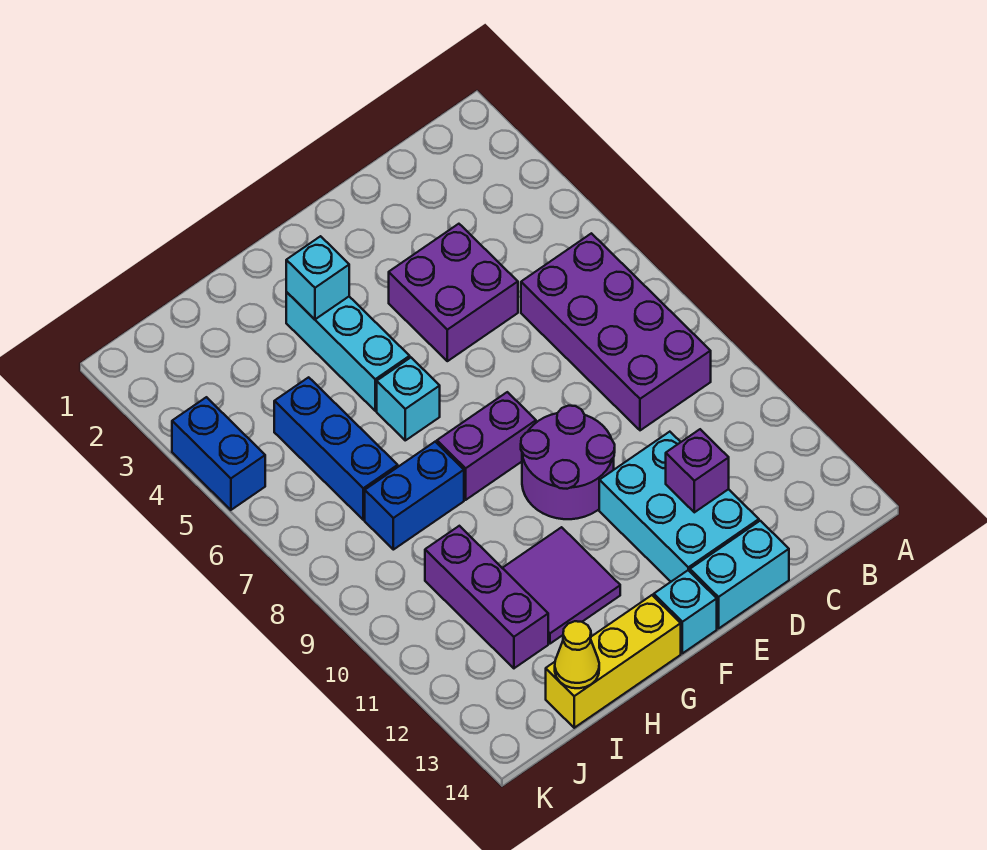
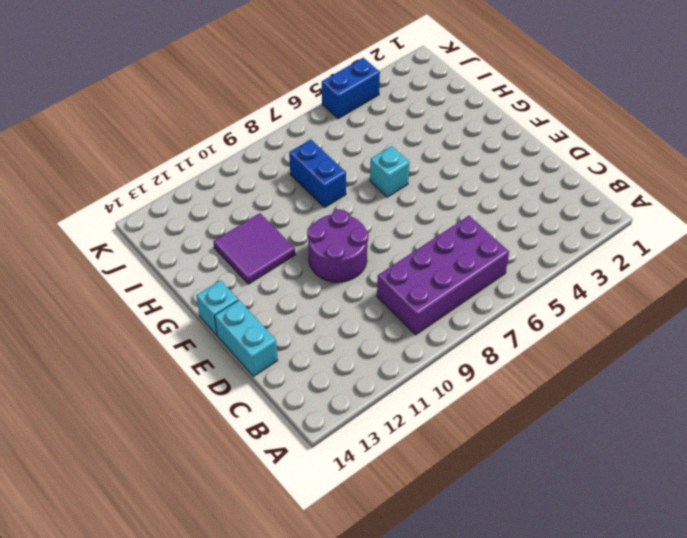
none -> purple 2x2 brick [389,224,518,361]
none -> cyan 2x3 brick [599,432,759,582]
none -> purple 1x2 brick [437,392,536,500]

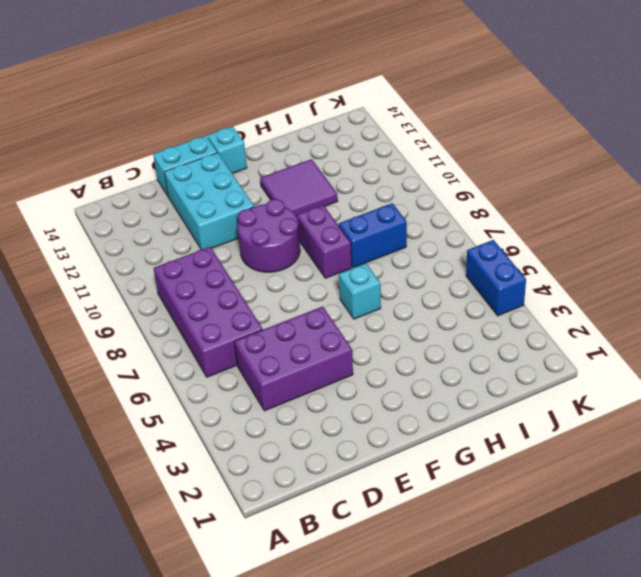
purple 2x3 brick [234,306,353,411] -> purple 2x2 brick [389,224,518,361]
purple 1x2 brick [297,205,352,278] -> purple 1x2 brick turned to [437,392,536,500]
none -> cyan 1x3 brick [286,292,410,411]
none -> yellow 1x3 brick [546,595,681,728]
none -> blue 1x3 brick [274,377,398,520]

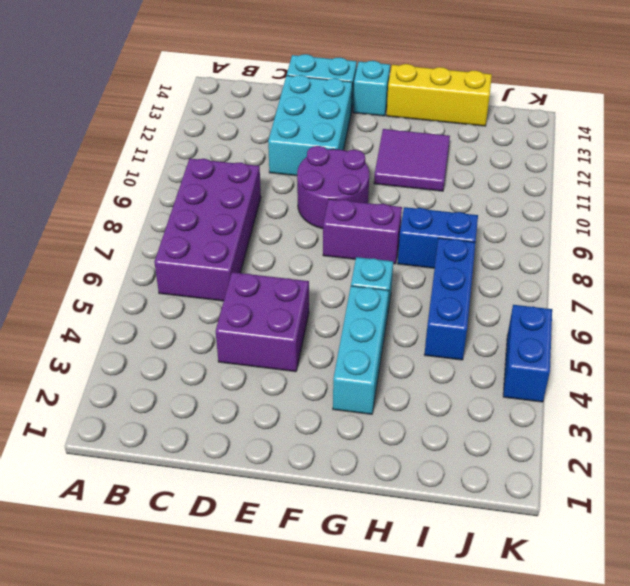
none -> purple 1x3 brick [425,526,548,668]
none -> purple 1x1 brick [666,429,729,512]
none -> cyan 1x1 brick [286,236,349,319]

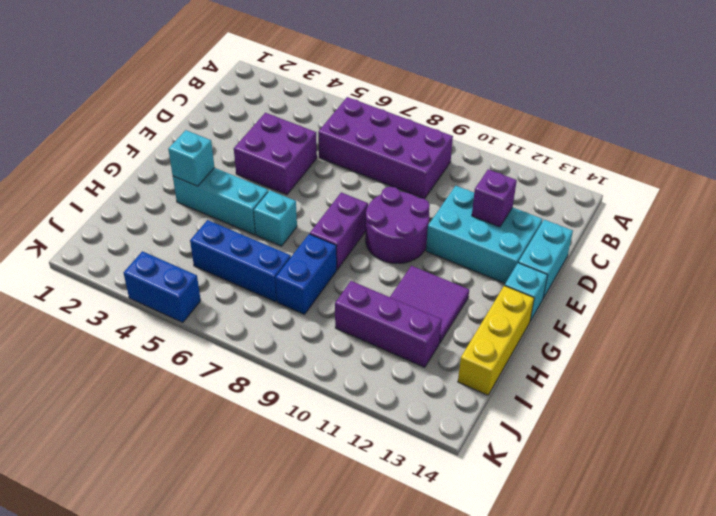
none -> yellow 1x1 cone [555,621,599,688]

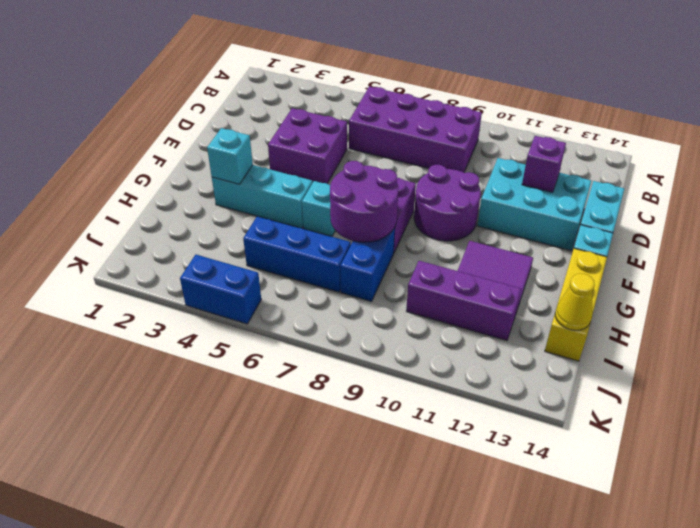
purple 2x2 round brick [330,161,398,242] -> none

